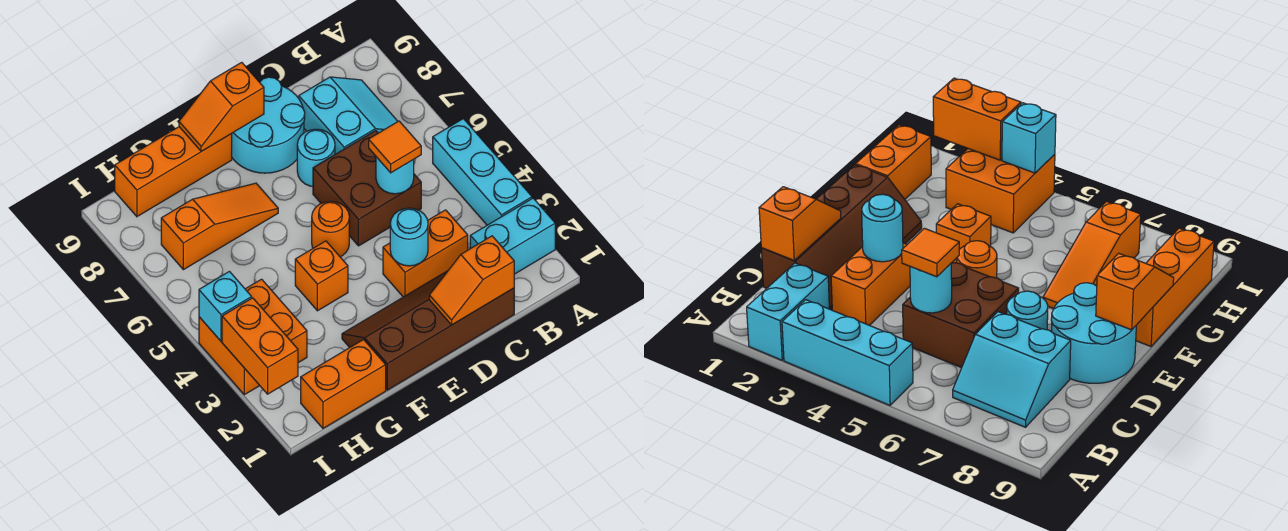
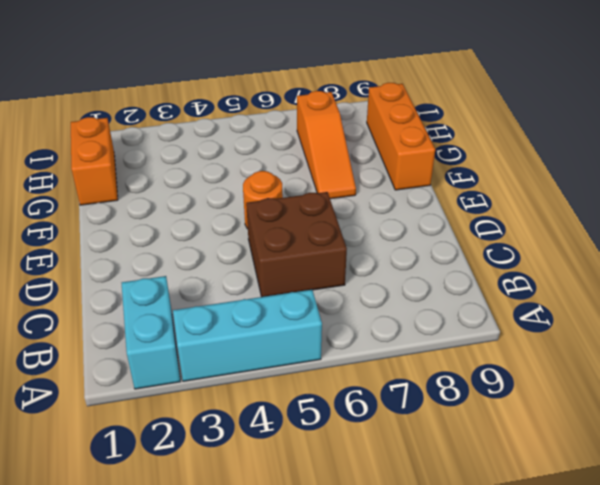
none -> cyan 2x2 slope [299,77,398,154]
none -> brown 2x4 slope [342,271,514,390]
none -> orange 1x2 brick [383,210,468,297]

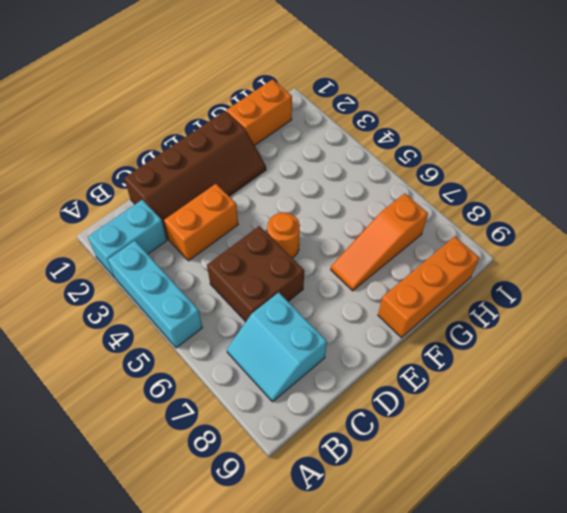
none -> cyan 1x1 round brick [297,129,335,187]
none -> cyan 2x2 round brick [232,77,305,173]
none -> orange 1x1 brick [295,241,348,311]

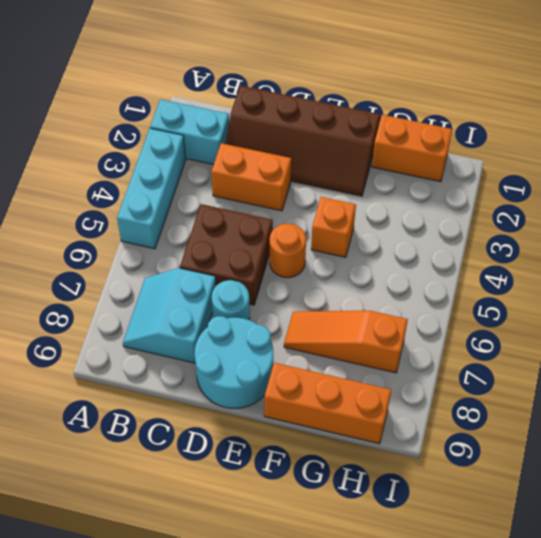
none -> orange 2x2 brick [199,279,307,395]
none -> orange 1x2 slope [429,236,514,325]
none -> cyan 1x1 round brick [376,157,414,194]

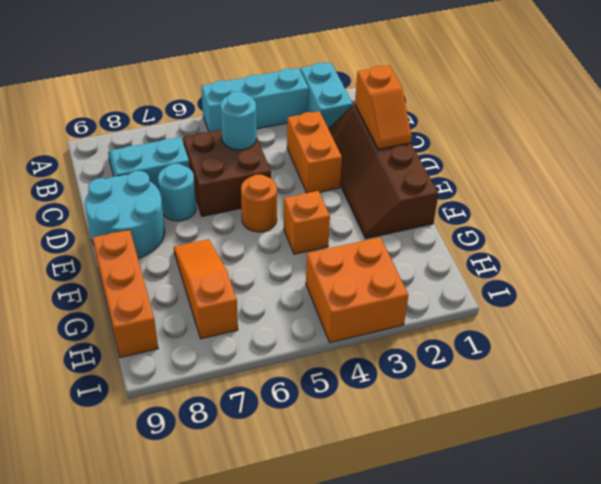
none -> orange 1x2 brick [301,340,386,428]
none -> cyan 1x1 round brick [390,208,428,266]
none -> orange 1x2 slope [179,62,264,151]

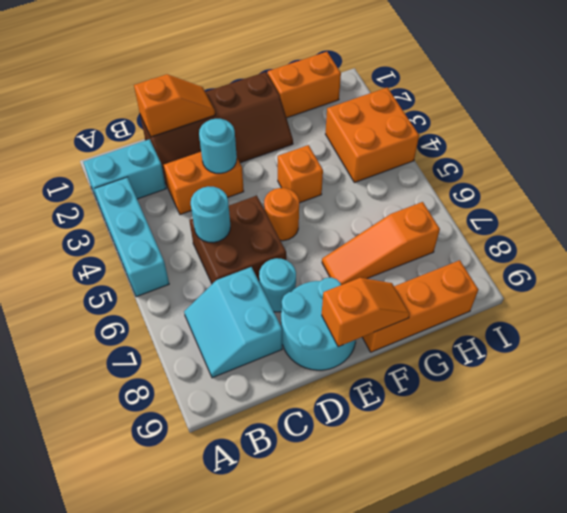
none -> orange 1x2 brick [222,298,298,394]
none -> cyan 1x1 brick [199,271,252,341]
none -> orange 1x1 tile [369,121,421,173]

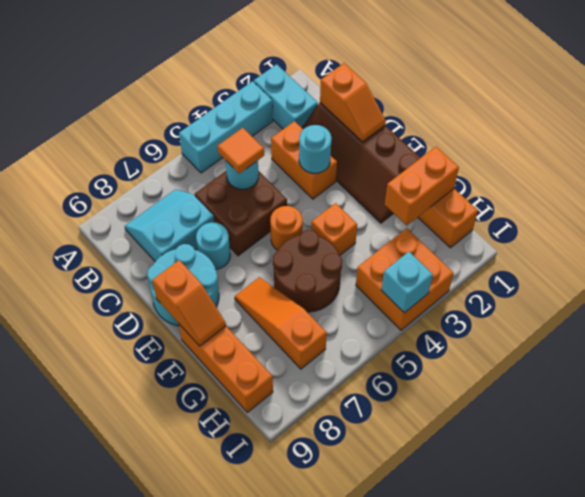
brown 2x2 round brick [273,230,342,312] -> none
orange 1x2 brick [385,147,459,226] -> orange 1x2 brick moved to [222,298,298,394]

